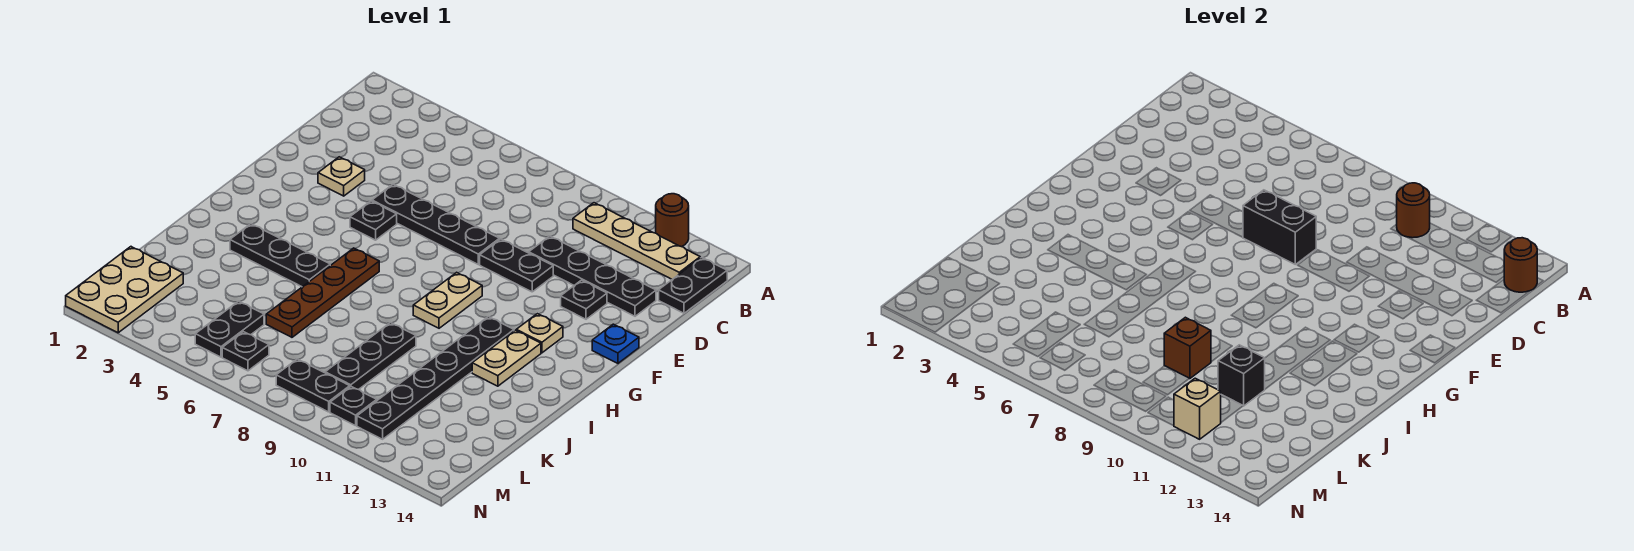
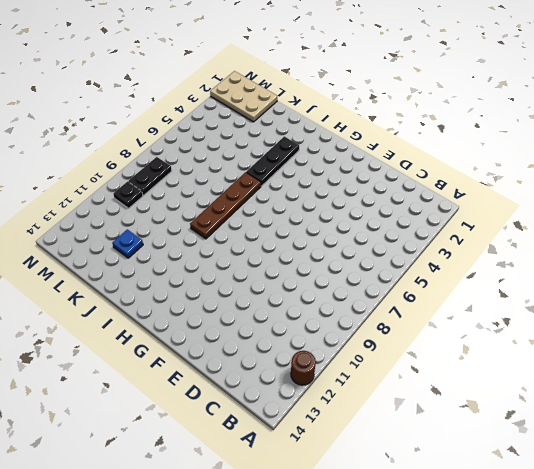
brown 1x4 plate [190,172,261,239] -> brown 1x4 plate turned to [266,248,379,337]
blue 1x1 plate [112,229,143,258] -> blue 1x1 plate moved to [592,324,639,363]
none -> tan 1x4 plate [573,203,700,279]
none -> black 1x2 plate [659,257,727,313]
none -> black 1x4 plate [529,236,656,316]

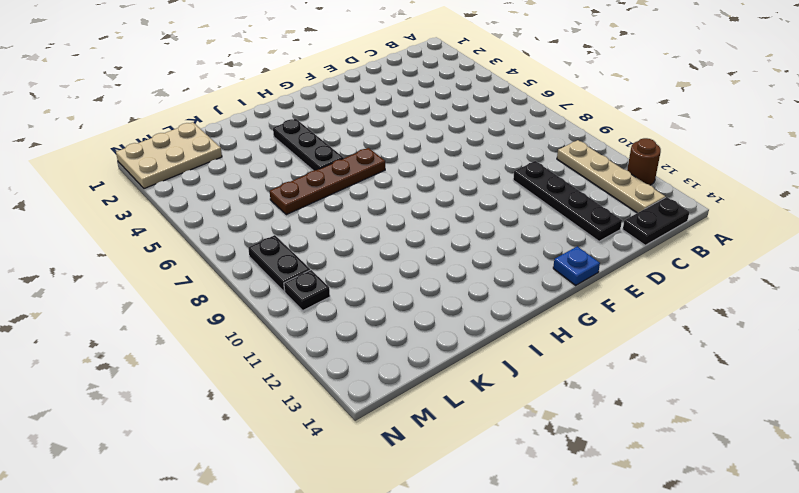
none -> tan 1x1 plate [318,157,365,196]
none -> black 1x4 plate [372,184,499,264]
none -> black 1x2 plate [480,239,553,292]

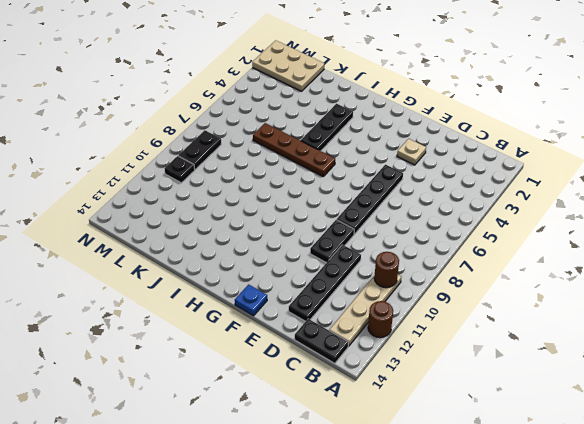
none -> black 1x1 plate [561,280,607,319]
none -> black 1x1 plate [350,201,397,240]
none -> tan 1x2 plate [413,272,482,328]

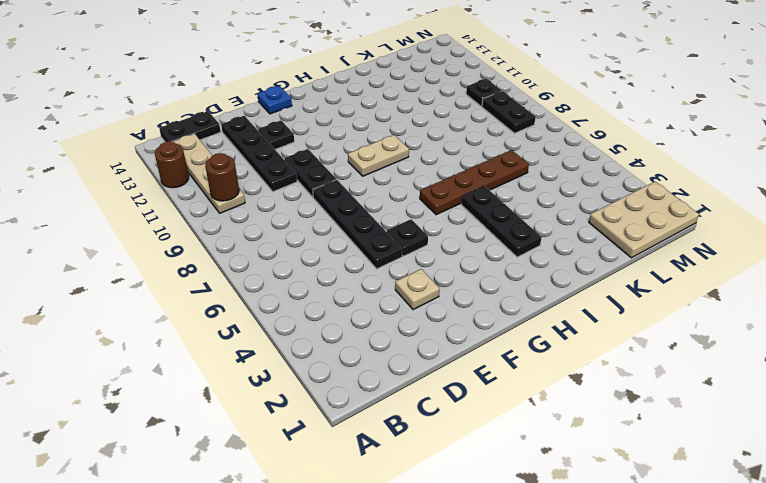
none -> tan 1x1 plate [516,314,563,353]
none -> black 1x6 plate [357,317,514,439]
none -> tan 1x2 plate [472,330,541,386]

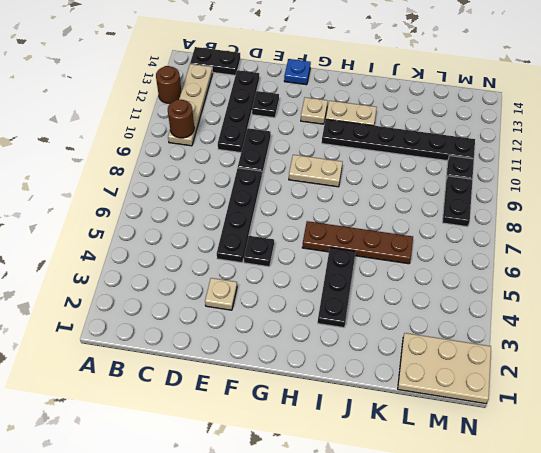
none -> black 1x3 plate [325,323,416,390]
none -> black 1x2 plate [195,301,264,357]
none -> black 1x1 plate [222,332,269,371]

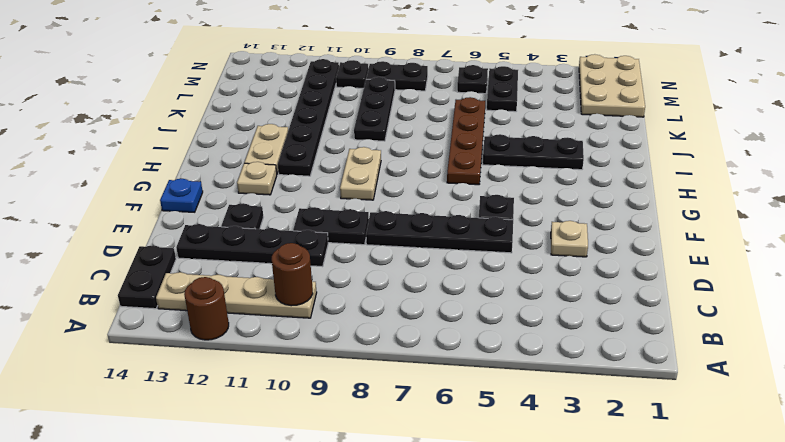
none -> brown 1x1 round brick [1504,238,1537,292]
none -> black 1x2 brick [1243,190,1316,264]
none -> brown 1x1 brick [1164,317,1211,379]

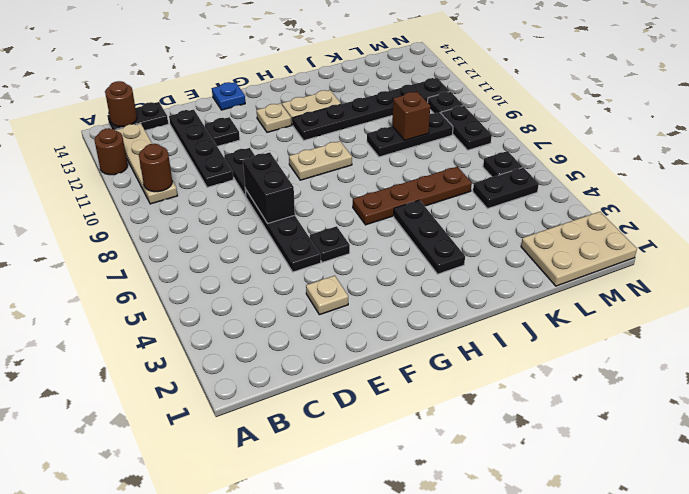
none -> black 1x1 brick [1218,345,1265,406]
none -> tan 1x1 brick [1174,378,1221,439]

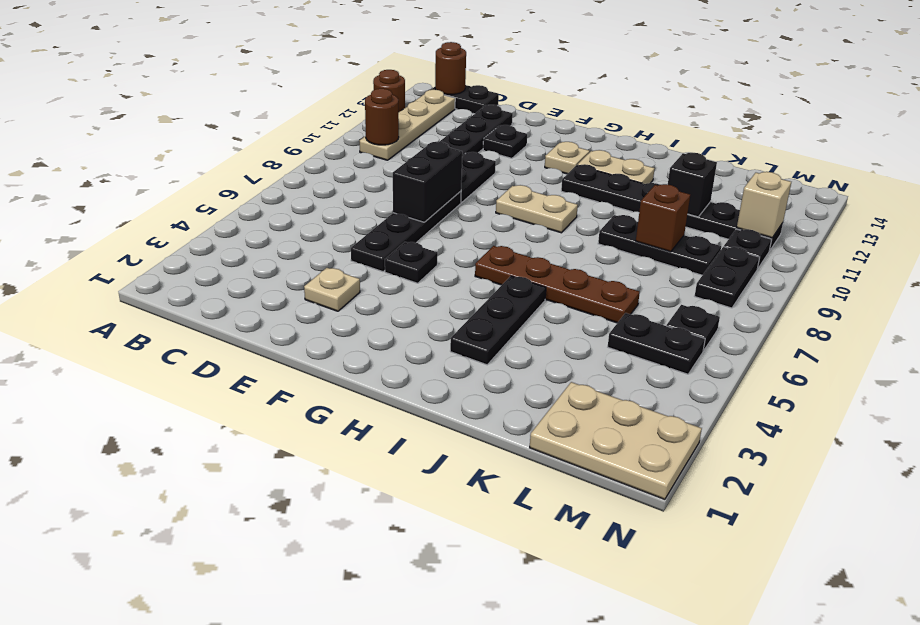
none -> blue 1x1 plate [592,324,639,363]

